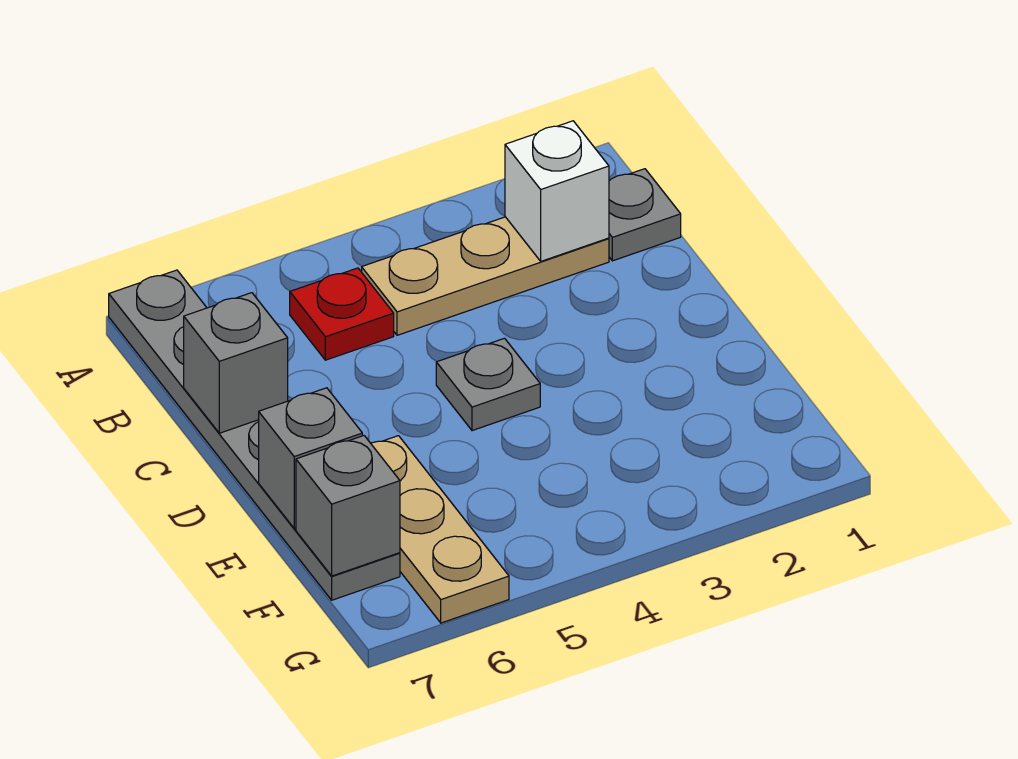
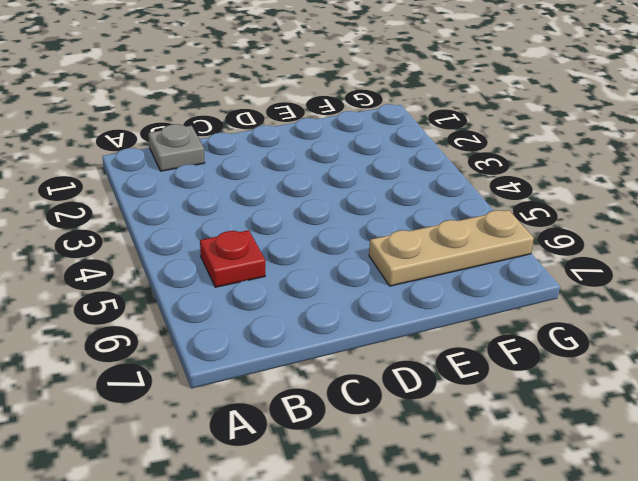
none -> grey 1x6 plate [109,270,400,600]
none -> tan 1x3 plate [362,217,609,335]

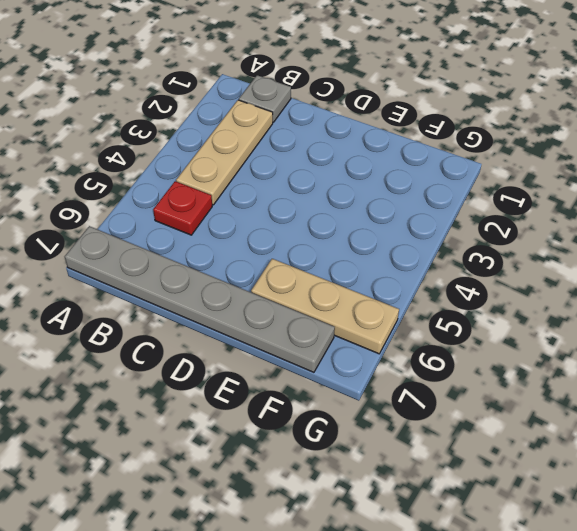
none -> grey 1x1 plate [436,338,540,431]
none -> white 1x1 brick [505,121,609,261]

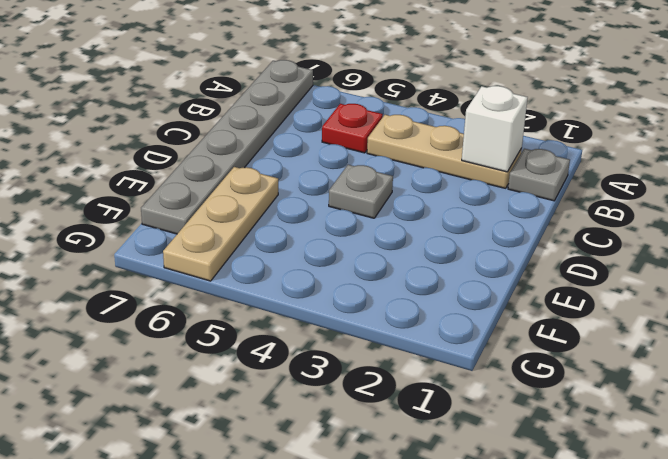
none -> grey 1x1 brick [184,293,288,433]
none -> grey 1x1 brick [259,388,362,528]

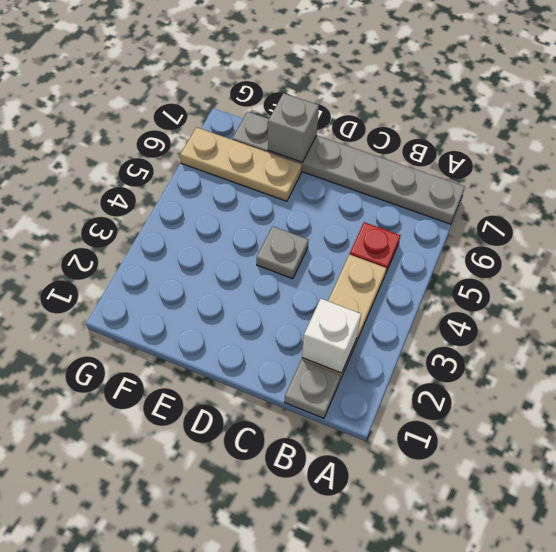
none -> grey 1x1 brick [184,293,288,433]
none -> grey 1x1 brick [296,436,400,576]

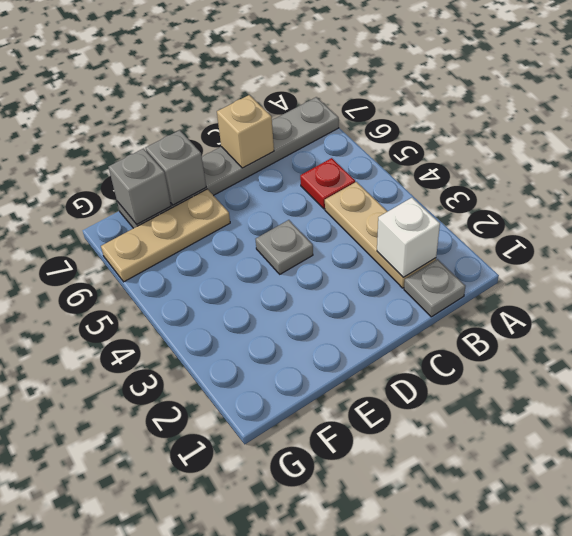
tan 1x1 brick [217,95,274,168] -> grey 1x1 brick [184,293,288,433]

